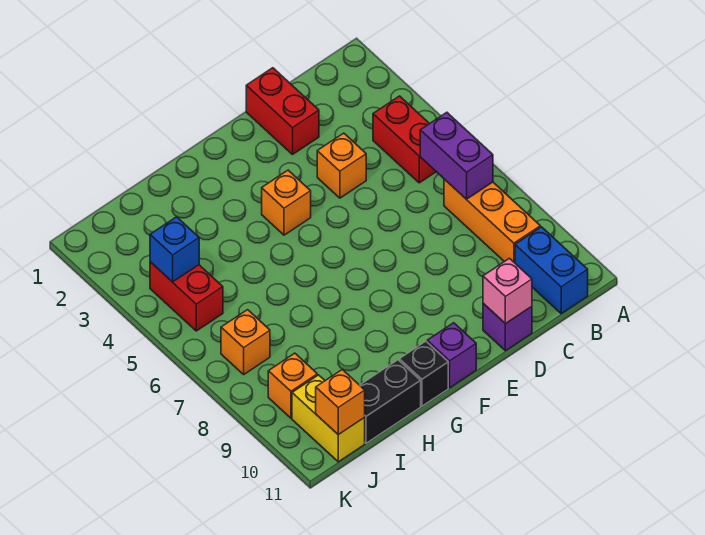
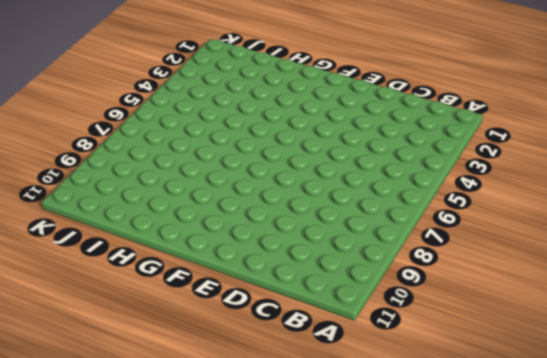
none -> red 1x2 brick [373,96,436,183]
none -> orange 1x3 brick [444,179,540,263]
none -> blue 1x2 brick [515,227,588,314]

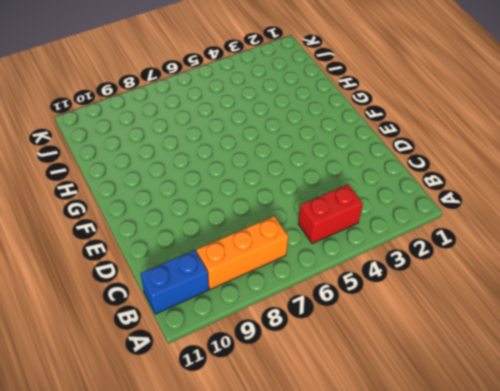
none -> red 1x2 brick [246,68,319,154]
none -> orange 1x1 brick [317,133,366,198]
none -> purple 1x1 brick [483,303,532,351]

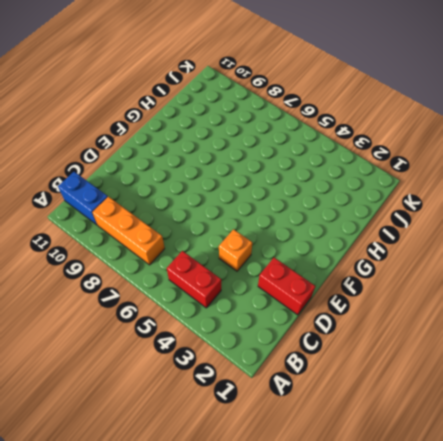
none -> purple 1x1 brick [483,303,532,351]
none -> orange 1x1 brick [262,170,311,235]
none -> purple 1x1 brick [427,323,476,388]

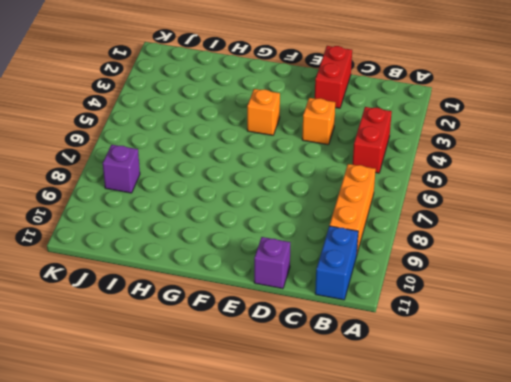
purple 1x1 brick [103,145,140,193] -> purple 1x1 brick moved to [427,323,476,388]
none -> black 1x1 brick [399,341,448,406]
none -> black 1x2 brick [360,360,421,443]
none -> red 1x2 brick [150,262,223,331]

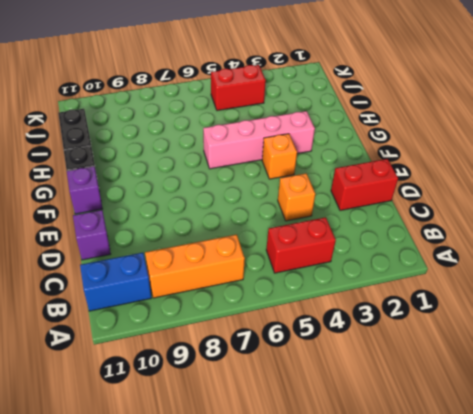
pink 1x4 brick [203,111,315,169] -> none
none -> orange 1x1 brick [221,310,270,374]
none -> orange 1x1 brick [268,353,317,418]
none -> yellow 1x2 brick [292,375,365,462]

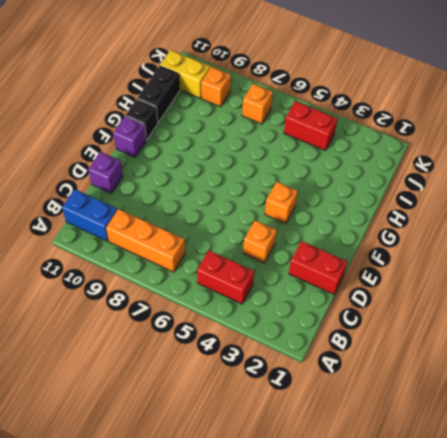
none -> purple 1x2 brick [420,112,493,199]
none -> pink 1x1 brick [483,258,532,324]
none -> blue 1x1 brick [150,217,199,282]

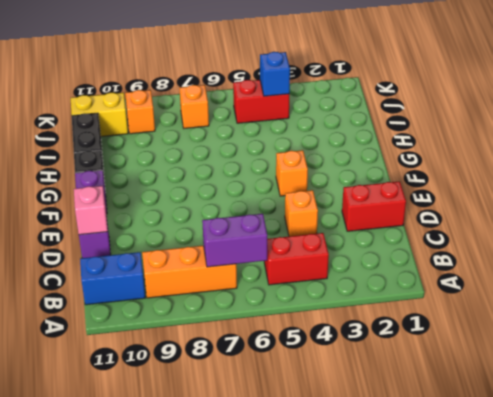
none -> orange 1x1 brick [316,370,365,435]

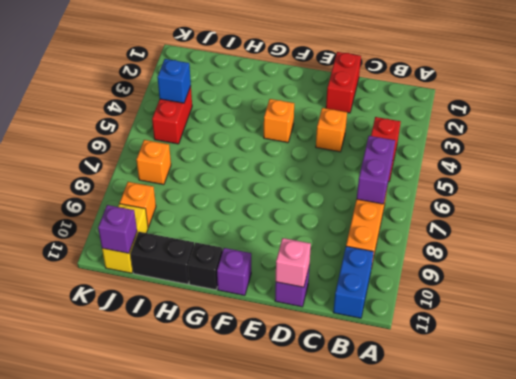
purple 1x1 brick [98,205,137,253] -> orange 1x1 brick [316,370,365,435]

